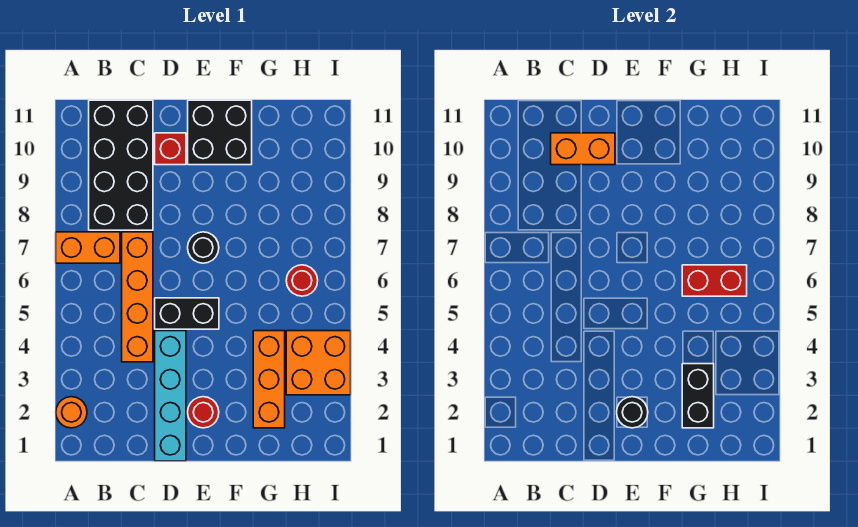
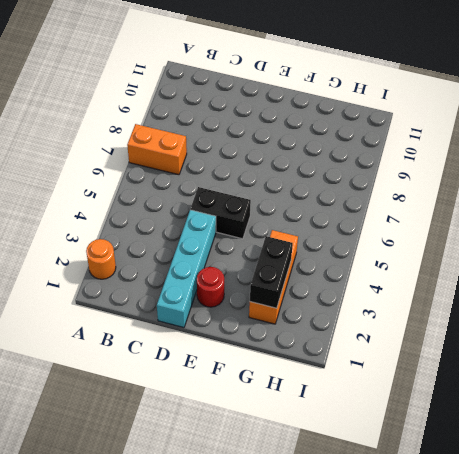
none -> black 2x4 brick [89,100,153,230]
none -> orange 1x4 brick [122,232,153,362]
none -> red 1x1 brick [155,133,186,165]

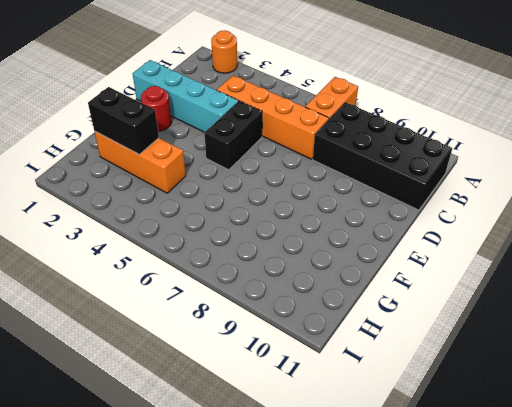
none -> red 1x1 brick [155,133,186,165]
none -> black 1x1 round brick [188,232,219,263]
none -> black 2x2 brick [188,100,252,165]

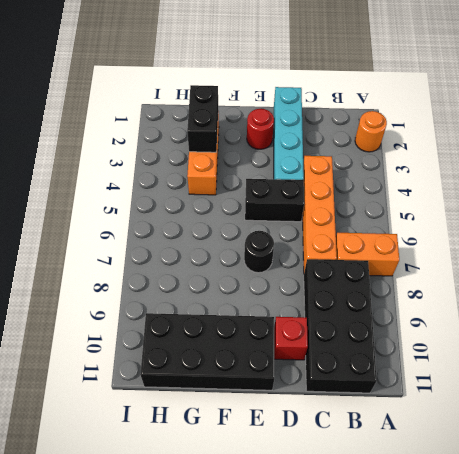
black 2x4 brick [140,313,274,390] -> black 2x2 brick [188,100,252,165]
none -> orange 2x2 brick [286,331,351,395]
none -> red 1x1 round brick [286,265,318,296]
none -> orange 1x2 brick [551,133,615,165]

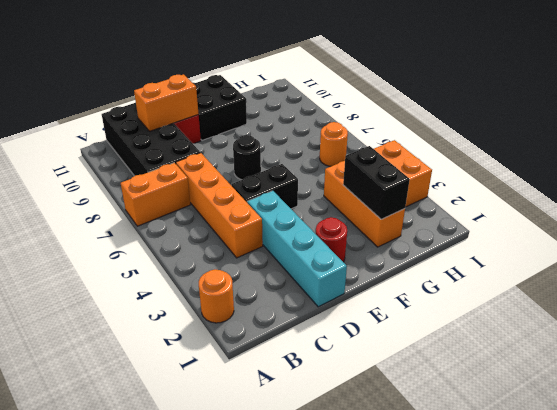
orange 1x1 round brick [320,122,348,166] -> red 1x1 round brick [286,265,318,296]
none -> black 1x1 round brick [617,397,648,428]
none -> red 1x2 brick [682,265,747,296]

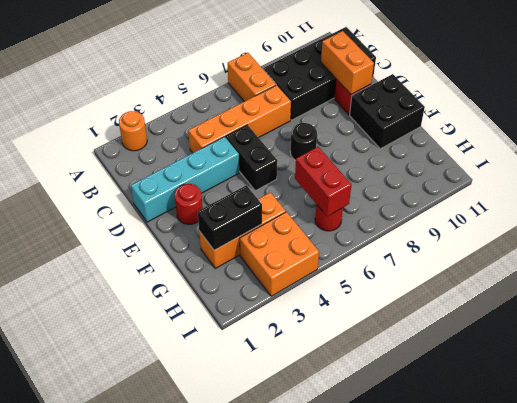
none -> black 1x1 round brick [617,397,648,428]

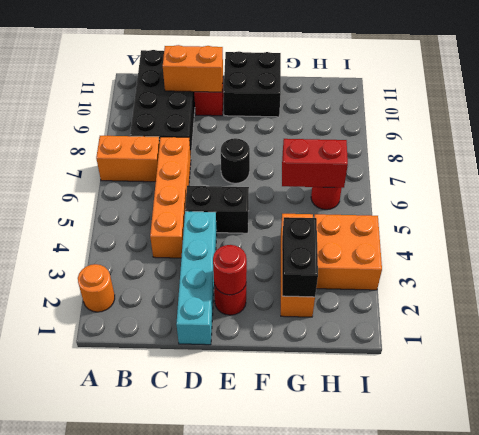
red 1x1 round brick [213,245,247,295] -> black 1x1 round brick [617,397,648,428]

